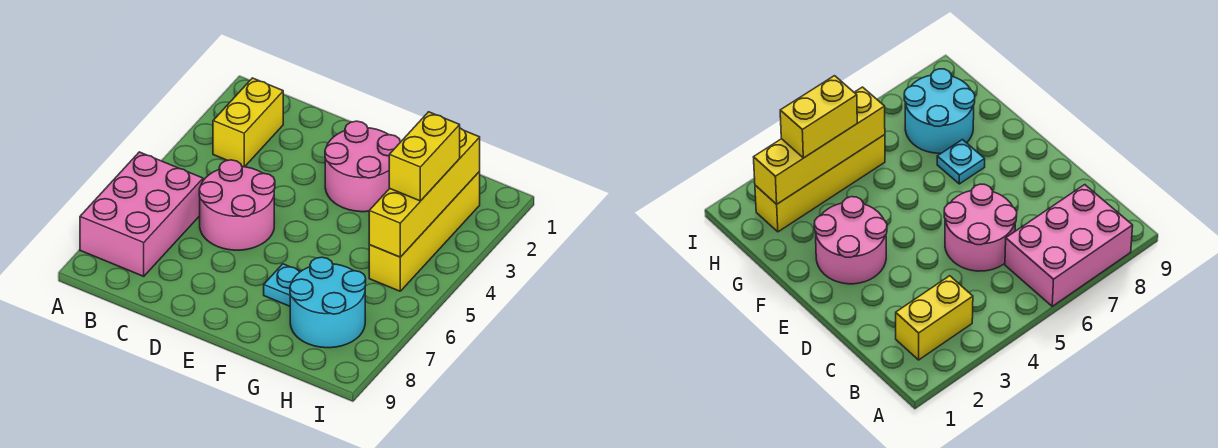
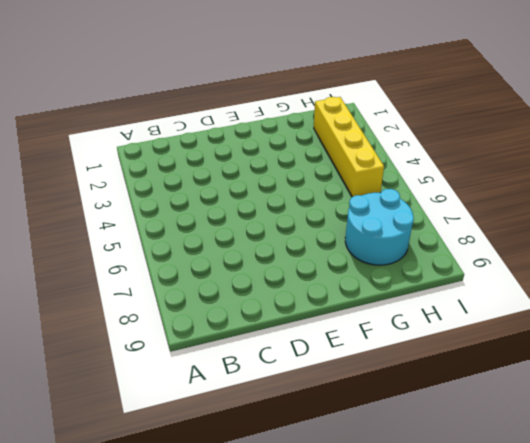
none -> pink 2x3 brick [80,152,203,276]
none -> yellow 1x2 brick [213,78,283,167]

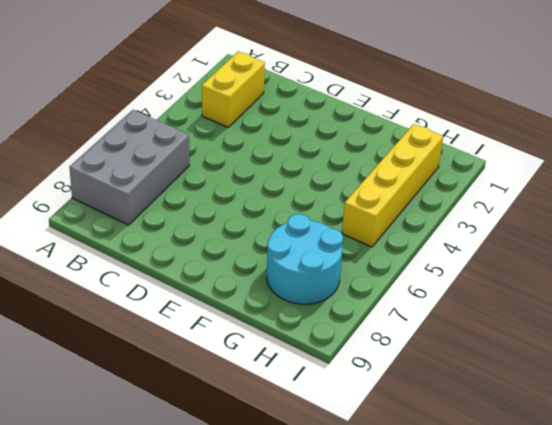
grey 2x3 brick [69,110,189,225] -> pink 2x3 brick [80,152,203,276]
none -> pink 2x2 round brick [199,160,275,250]
none -> pink 2x2 round brick [325,121,400,212]

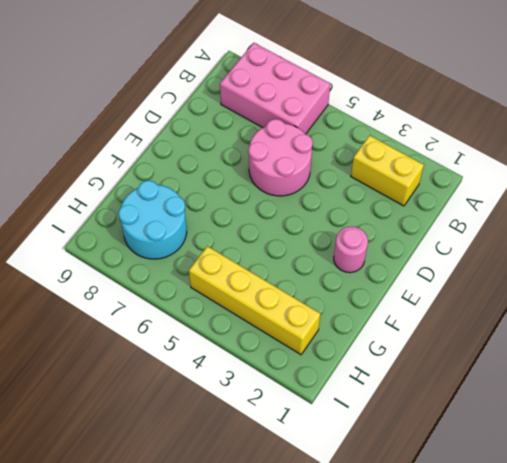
pink 1x1 round brick [334,227,368,273] -> pink 2x2 round brick [325,121,400,212]
none -> cyan 1x1 plate [264,264,301,306]
none -> yellow 1x4 brick [369,128,480,257]

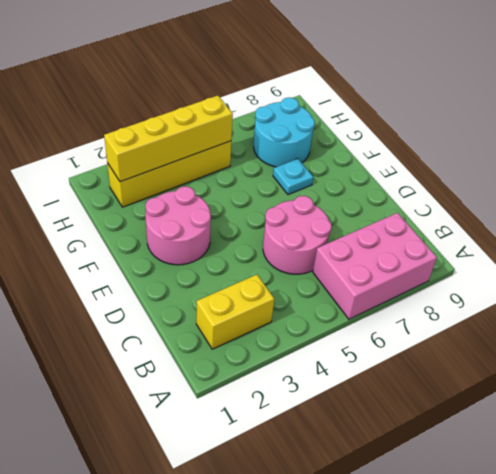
none -> yellow 1x2 brick [389,112,460,201]

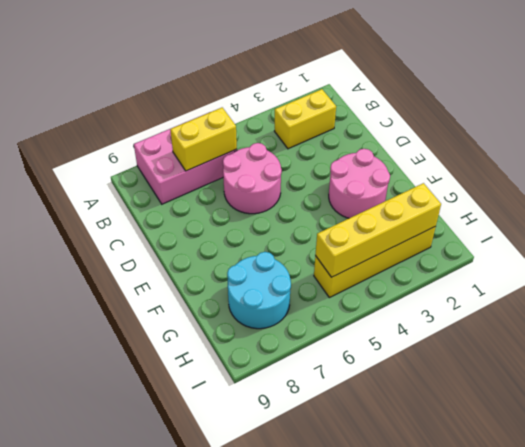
yellow 1x2 brick [170,108,237,171] -> yellow 1x2 brick moved to [389,112,460,201]
none -> cyan 1x1 plate [264,264,301,306]

